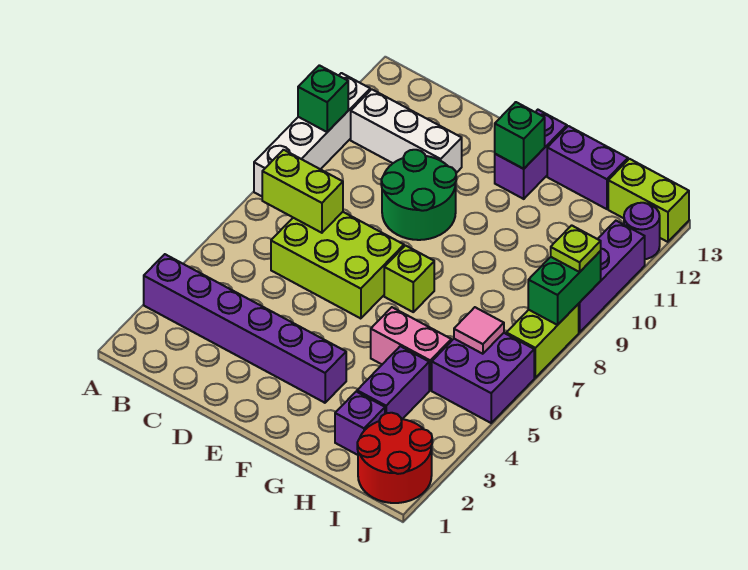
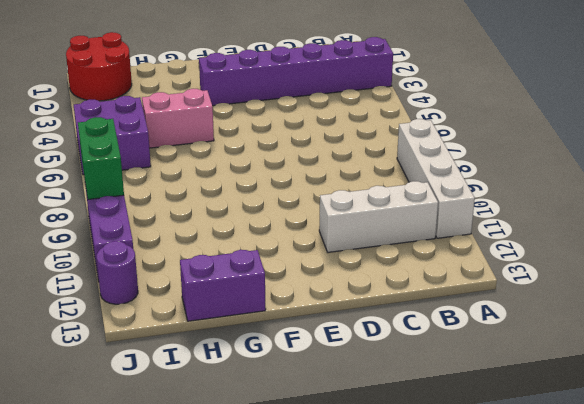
none -> lime 2x3 brick [271,212,404,319]
none -> green 2x2 round brick [381,150,456,240]
none -> lime 1x1 brick [384,246,434,312]

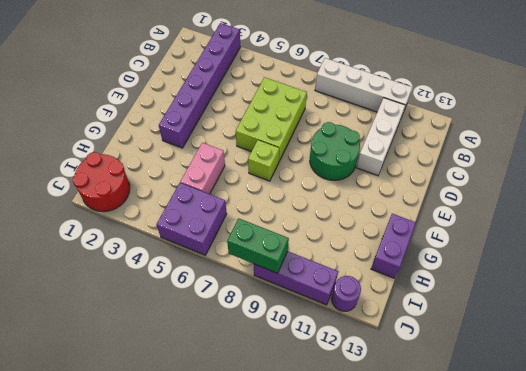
none -> purple 1x2 brick [495,110,567,199]
none -> purple 1x1 brick [335,392,385,455]
none -> purple 1x2 brick [357,346,429,419]

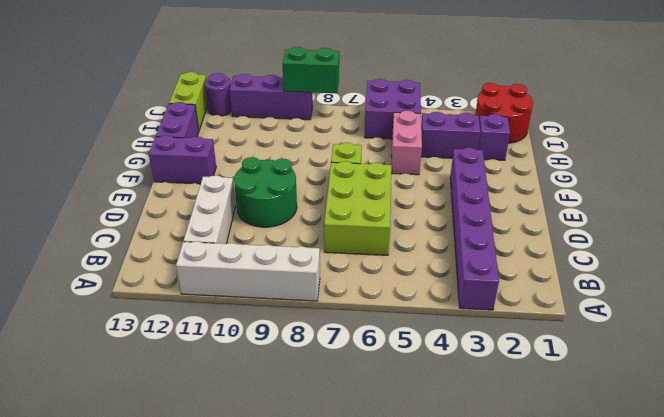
none -> lime 1x2 brick [506,304,579,378]
none -> green 1x1 brick [298,65,348,132]
none -> lime 1x2 brick [262,150,343,233]

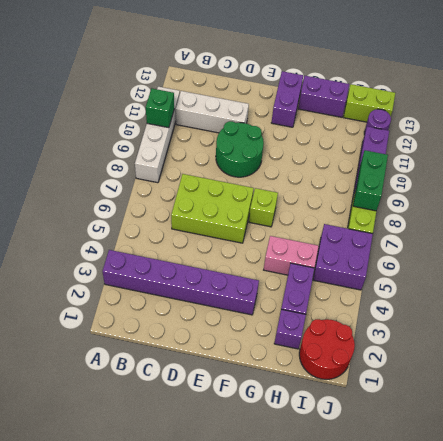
none -> lime 1x2 brick [262,150,343,233]
none -> green 1x1 brick [495,102,545,169]
none -> pink 1x1 tile [454,307,504,354]

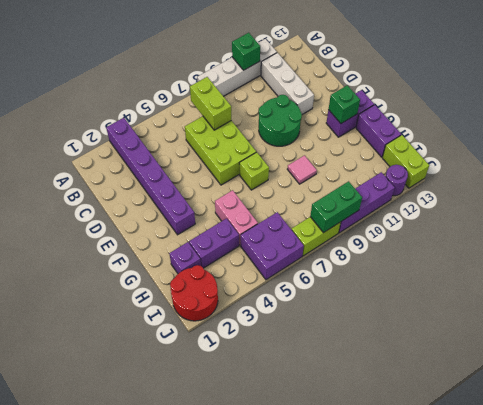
pink 1x1 tile [287,155,317,184] -> pink 1x1 tile moved to [454,307,504,354]
none -> lime 1x1 plate [551,225,601,272]

